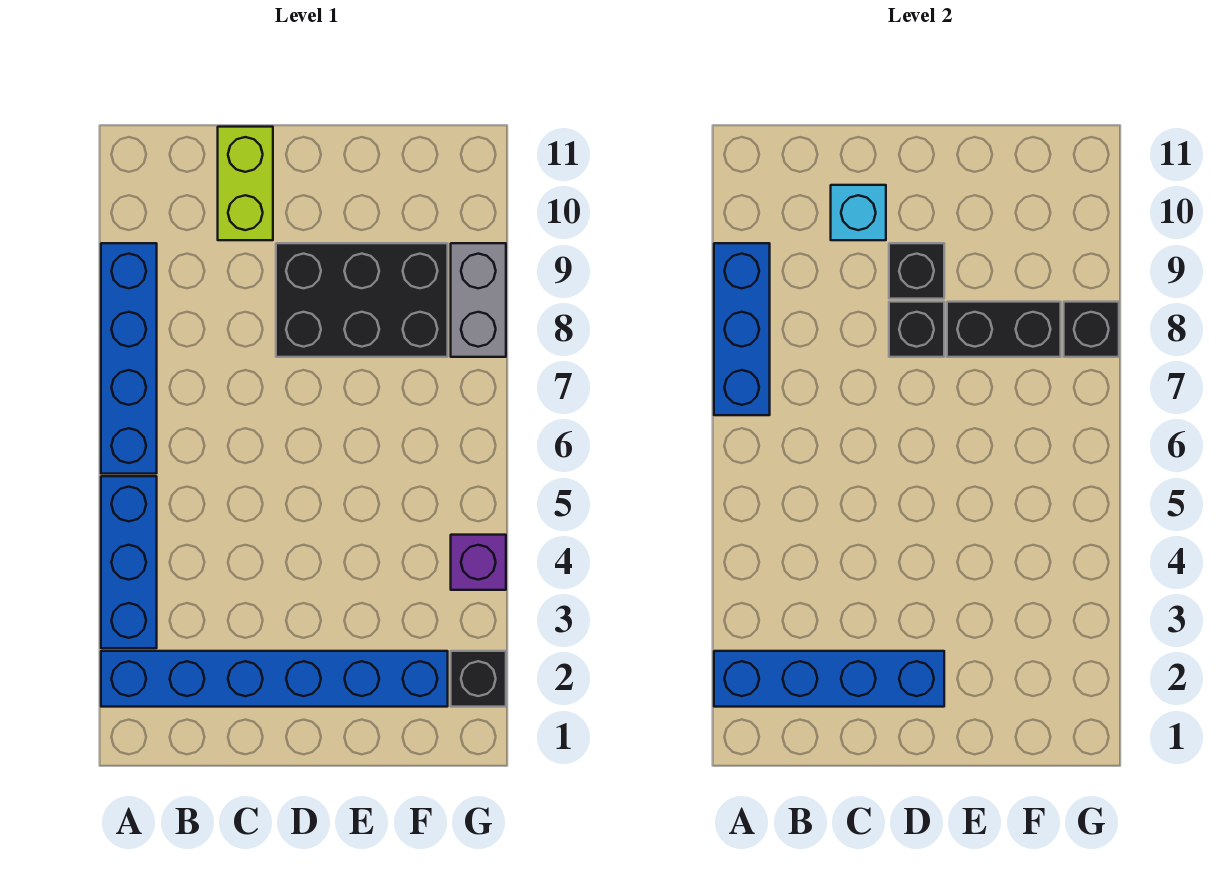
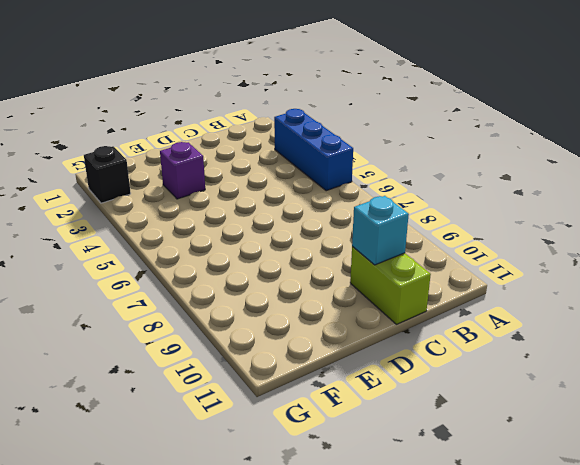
purple 1x1 brick [160,142,205,199] -> purple 1x1 brick moved to [451,535,506,590]
none -> blue 1x6 brick [101,651,448,707]
none -> blue 1x4 brick [101,243,157,474]
none -> black 2x3 brick [276,243,448,357]

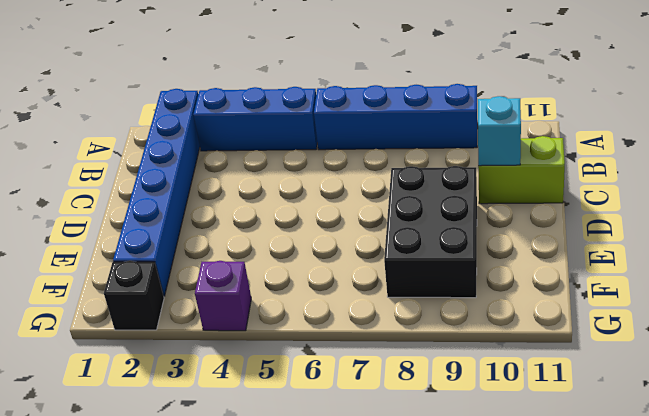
none -> grey 1x2 brick [451,243,506,357]
none -> blue 1x4 brick [714,651,944,707]
none -> blue 1x3 brick [714,243,770,415]

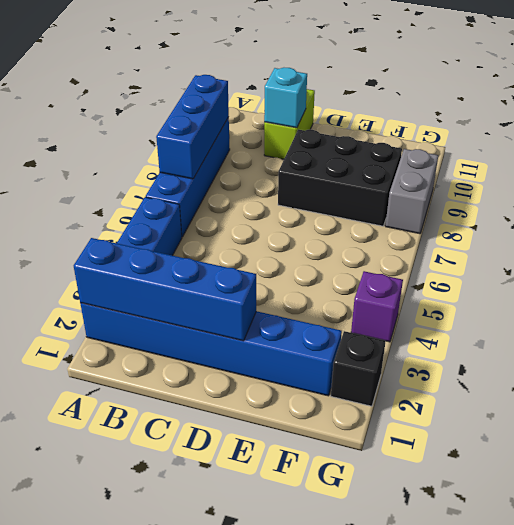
none -> black 1x1 brick [889,302,944,357]
none -> black 1x1 brick [889,243,944,299]
none -> black 1x2 brick [947,302,1061,357]

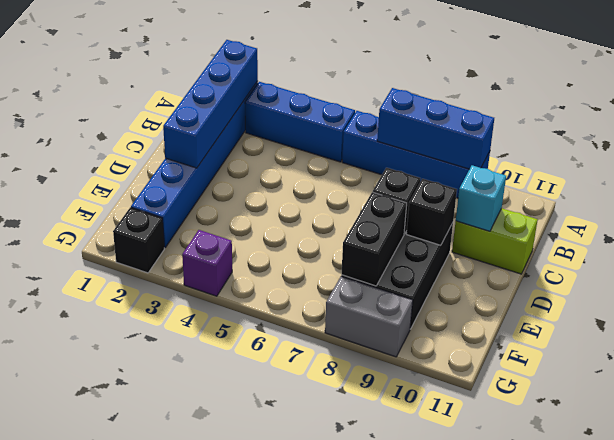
none -> black 1x1 brick [1064,302,1119,357]

